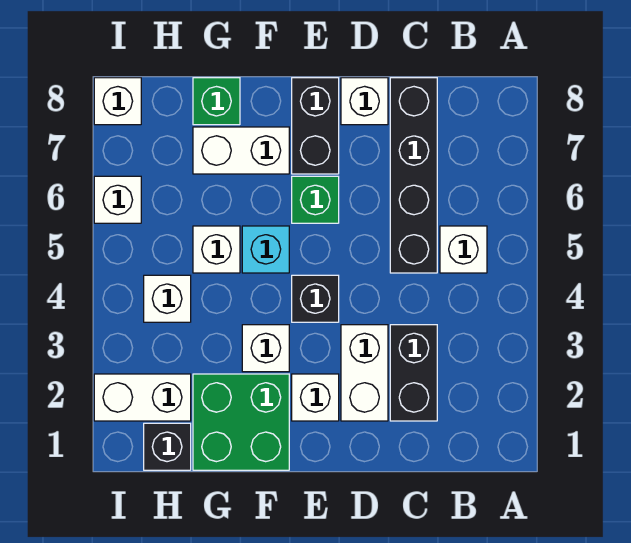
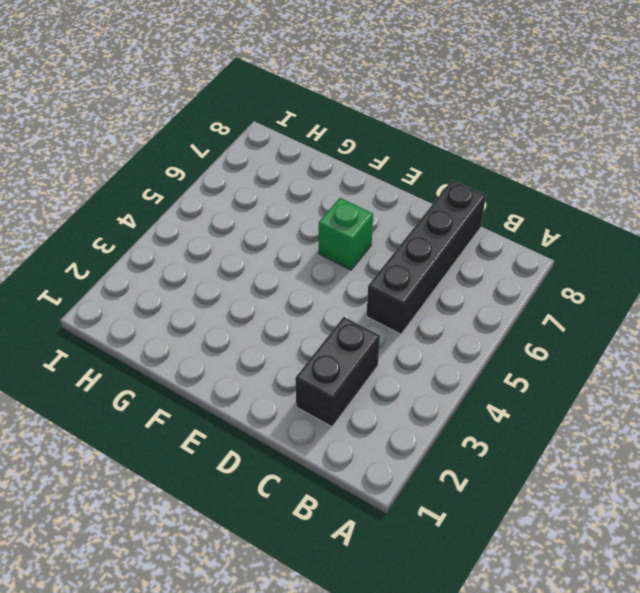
none -> white 1x1 brick [440,226,487,273]
none -> white 1x2 brick [341,325,388,421]
none -> white 1x1 brick [341,78,388,125]

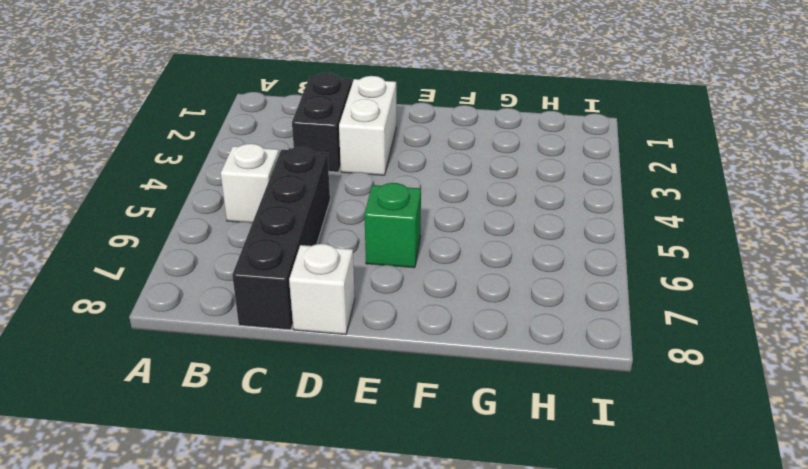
none -> white 1x1 brick [292,374,339,421]
none -> black 1x1 brick [292,275,339,322]
none -> black 1x2 brick [292,78,339,174]

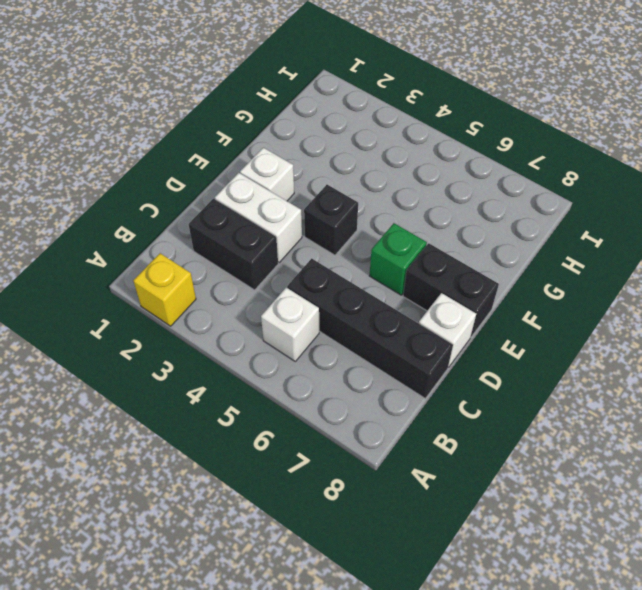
yellow 1x1 brick [133,253,196,326] -> none
none -> green 2x2 brick [193,374,289,470]
none -> white 1x1 brick [242,325,289,372]
none -> cyan 1x1 brick [242,226,289,273]

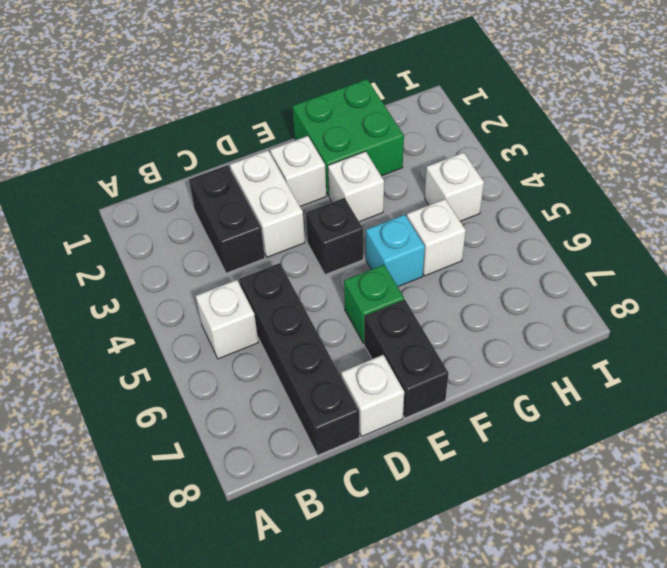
none -> white 1x2 brick [193,127,289,174]
none -> green 1x1 brick [193,78,240,125]
none -> black 1x1 brick [144,423,191,470]

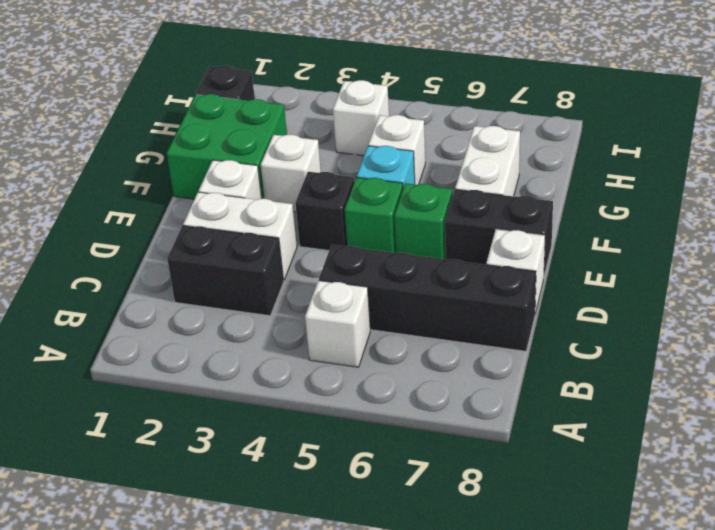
green 1x1 brick [345,177,403,253] -> green 1x1 brick moved to [193,78,240,125]
none -> white 1x2 brick [94,374,191,421]
none -> white 1x1 brick [94,176,141,223]
none -> white 1x1 brick [94,78,141,125]

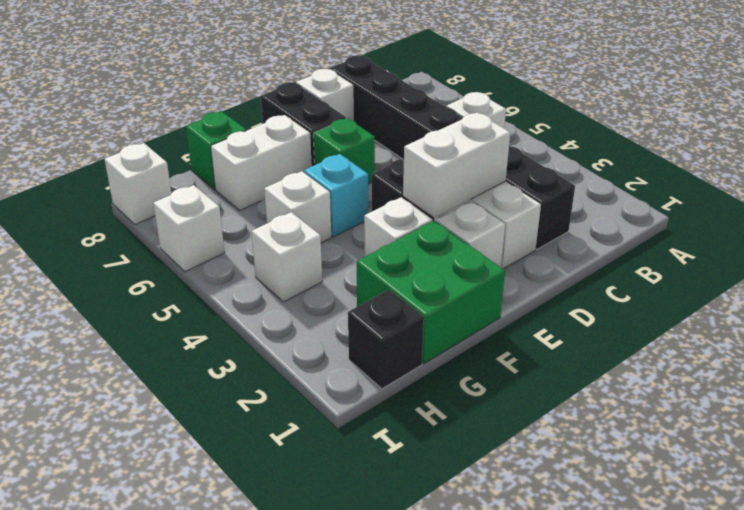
white 1x2 brick [403,113,510,218] -> white 1x2 brick moved to [94,374,191,421]

